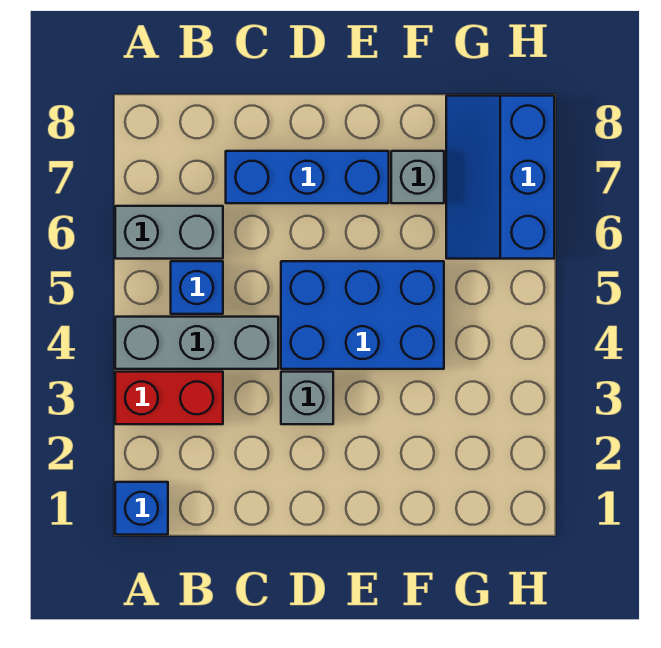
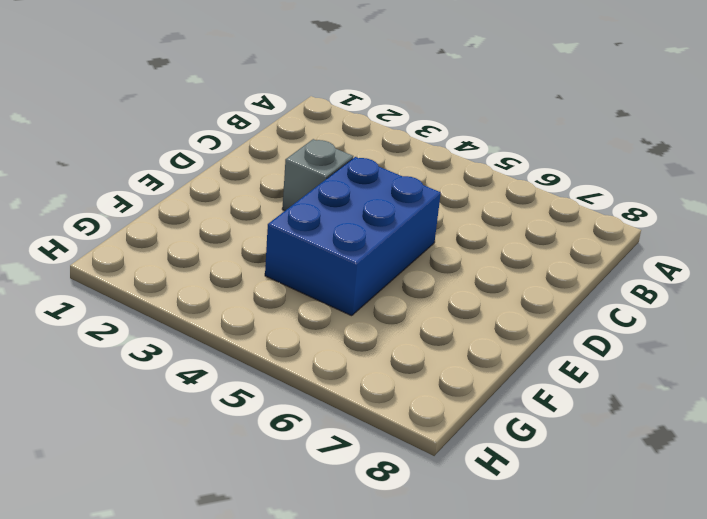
none -> blue 1x1 brick [115,482,168,535]
none -> red 1x2 brick [115,372,223,424]

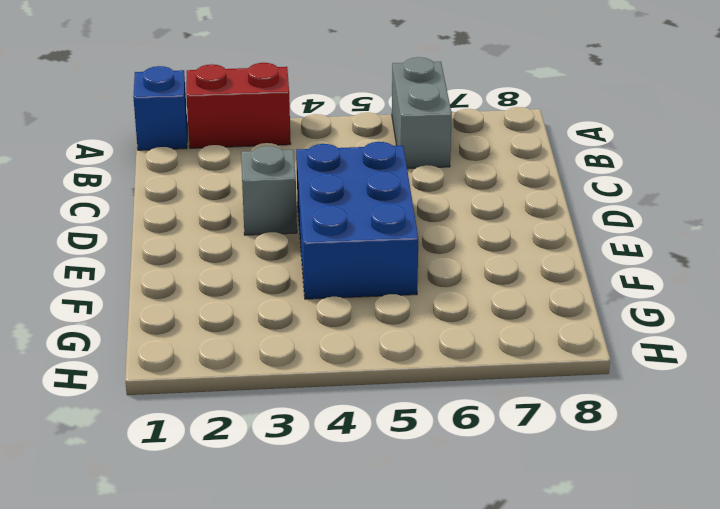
red 1x2 brick [186,63,291,148] -> red 1x2 brick turned to [115,372,223,424]
none -> grey 1x3 brick [115,317,278,369]
none -> blue 1x1 brick [171,261,223,314]

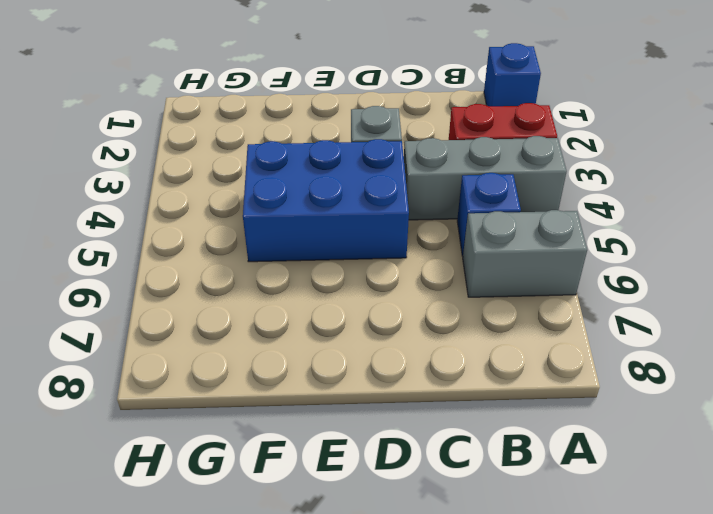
none -> blue 1x3 brick [226,151,389,203]
none -> grey 1x1 brick [391,151,444,203]

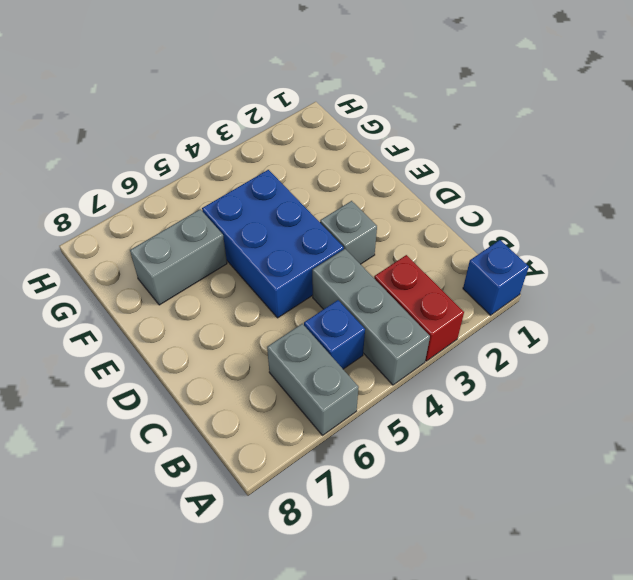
grey 1x2 brick [130,209,227,305] -> grey 1x1 brick [391,151,444,203]
none -> blue 1x3 brick [226,151,389,203]
none -> blue 2x3 slope [446,96,554,259]

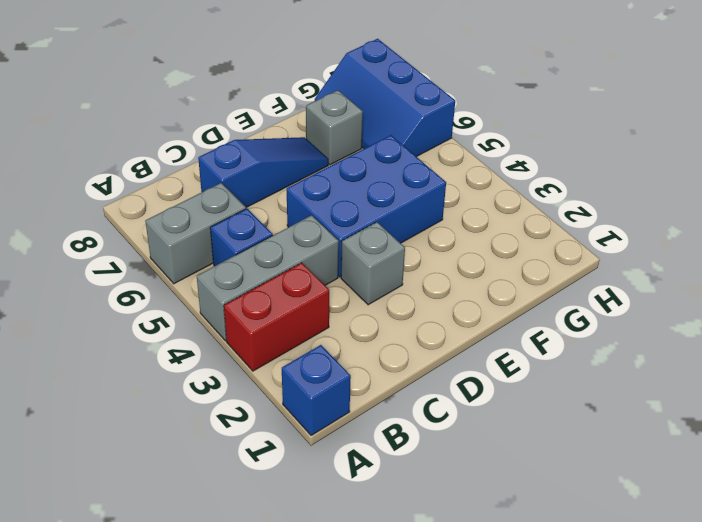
blue 1x3 slope [198,137,328,207] -> blue 1x3 brick [226,151,389,203]

